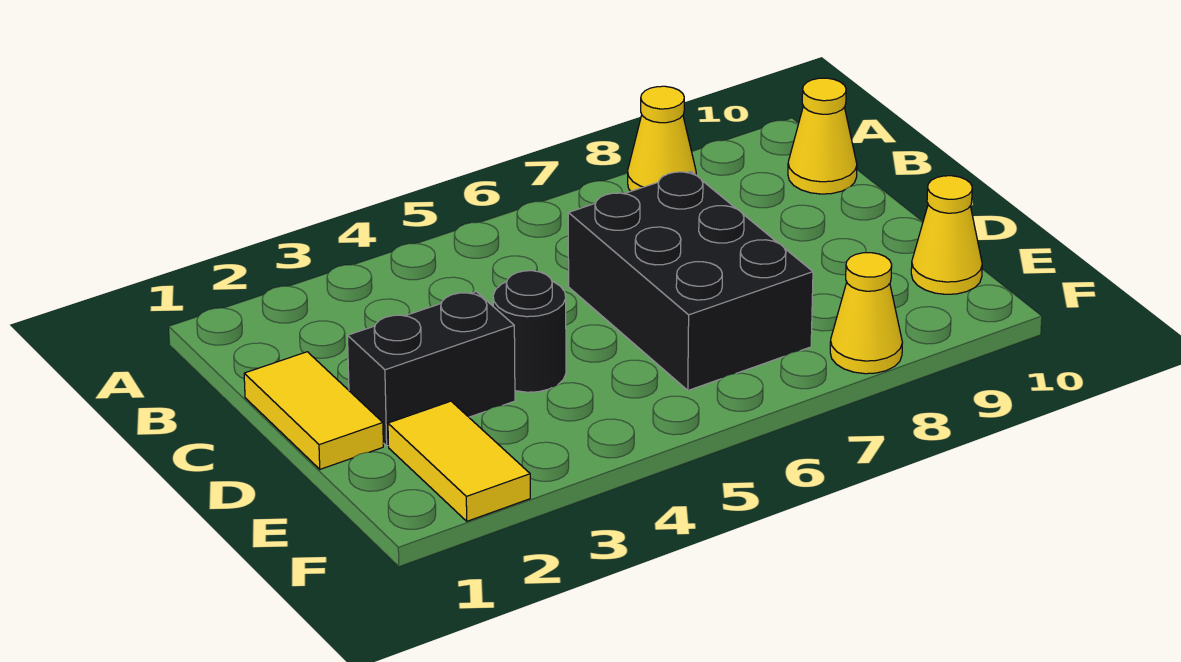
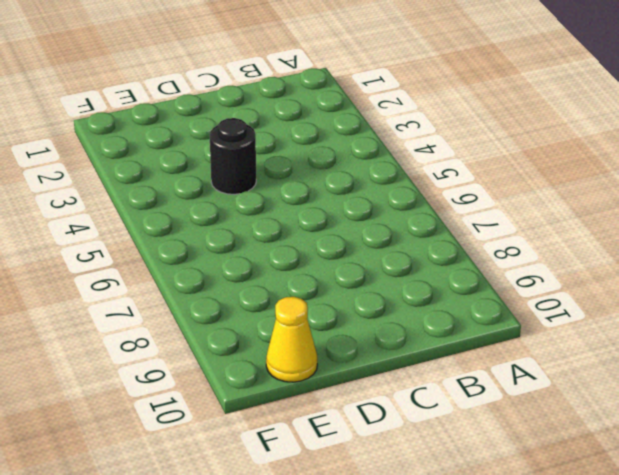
none -> yellow 1x1 cone [628,86,696,191]
none -> yellow 1x1 cone [788,78,857,194]

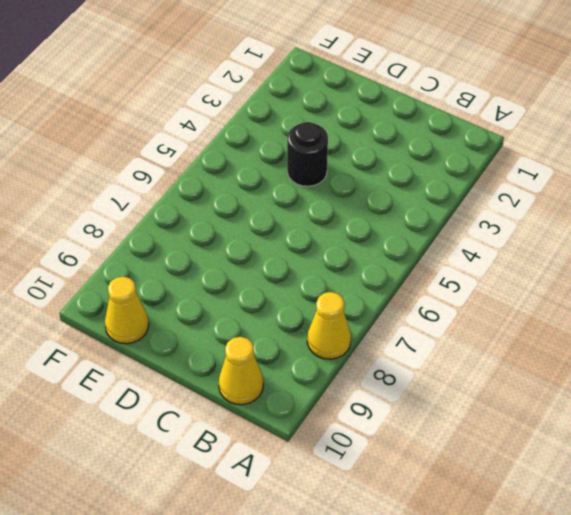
none -> yellow 1x2 tile [244,352,383,469]
none -> black 2x3 brick [568,171,813,390]

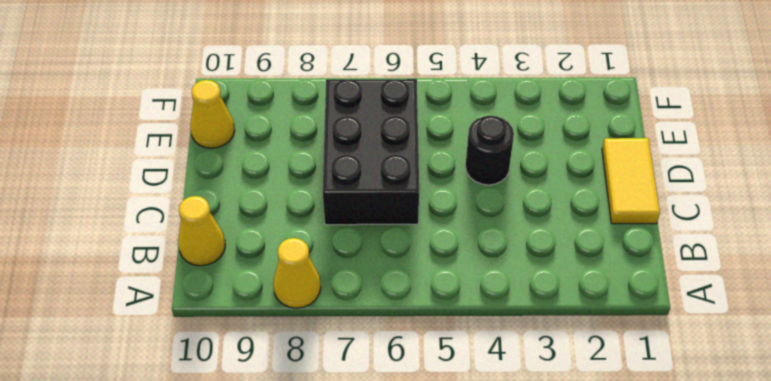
none -> black 1x2 brick [348,292,515,446]
none -> yellow 1x2 tile [388,401,530,521]

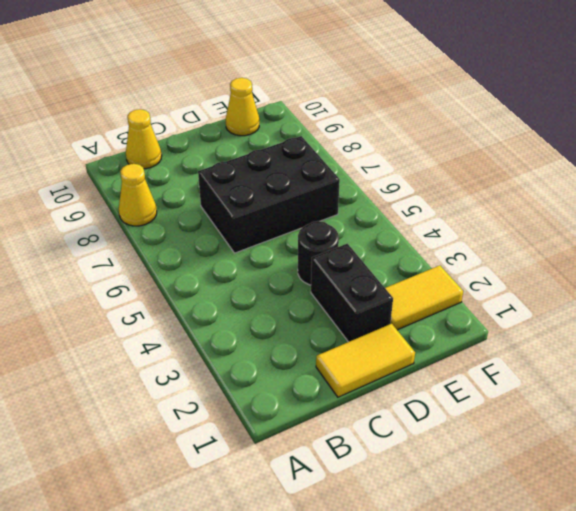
none -> yellow 1x1 cone [830,253,902,374]

